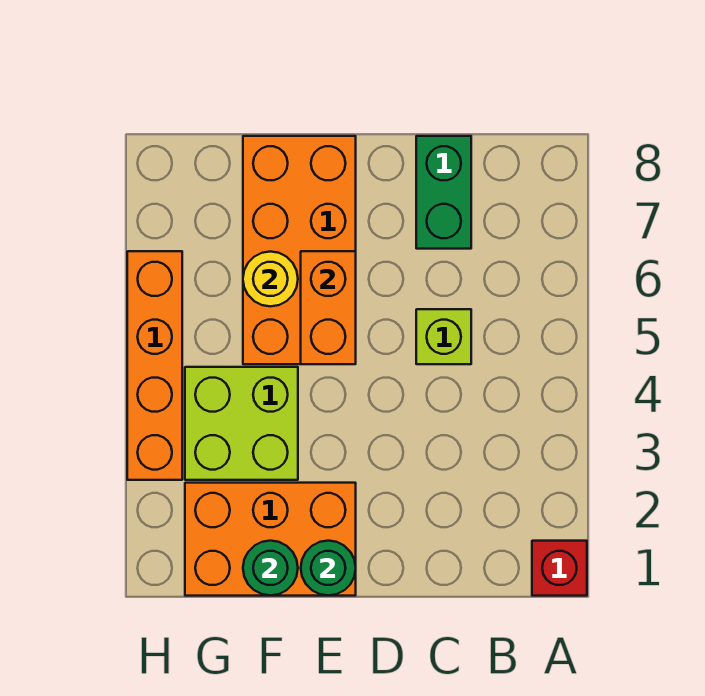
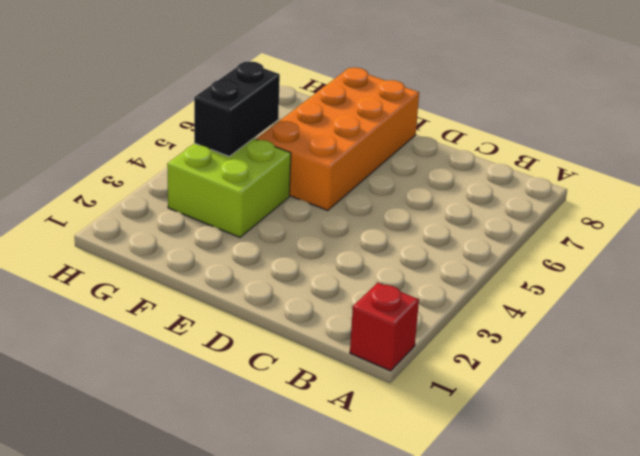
black 1x2 brick [194,61,280,156] -> none
none -> lime 1x1 brick [416,309,471,364]
none -> green 1x2 brick [416,136,471,249]

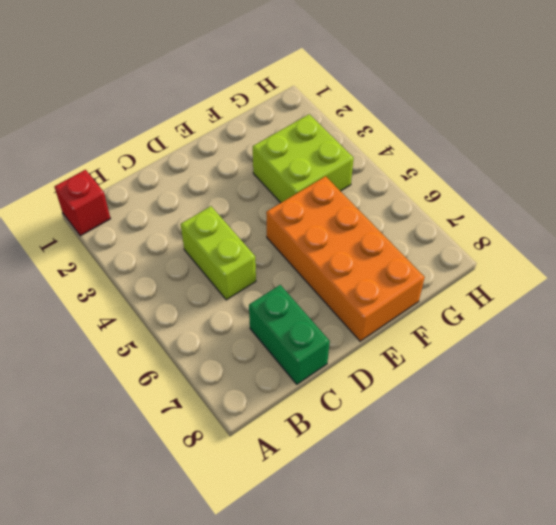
lime 1x2 brick [181,206,256,300] -> lime 1x1 brick [416,309,471,364]
none -> orange 2x3 brick [185,483,356,596]
none -> orange 1x4 brick [127,251,182,480]

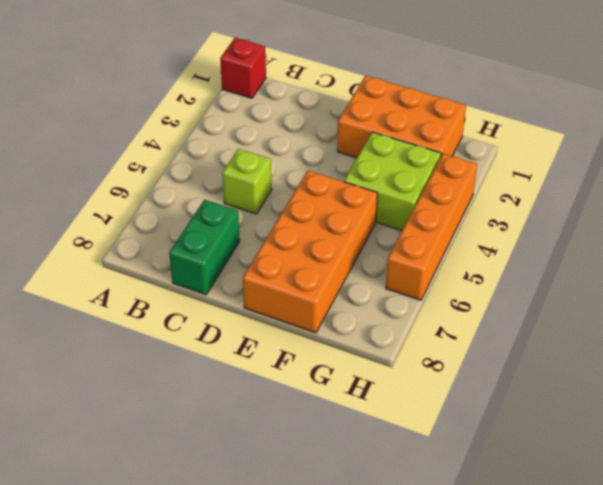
none -> green 1x1 round brick [301,541,356,596]
none -> orange 1x2 brick [301,251,356,364]

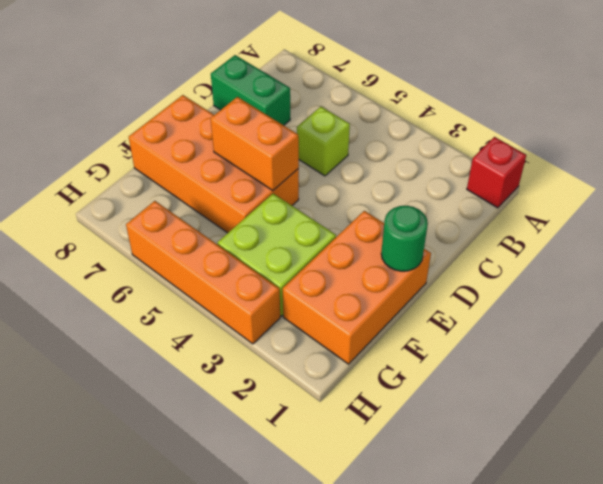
none -> green 1x1 round brick [243,541,298,596]
none -> yellow 1x1 round brick [243,252,298,306]

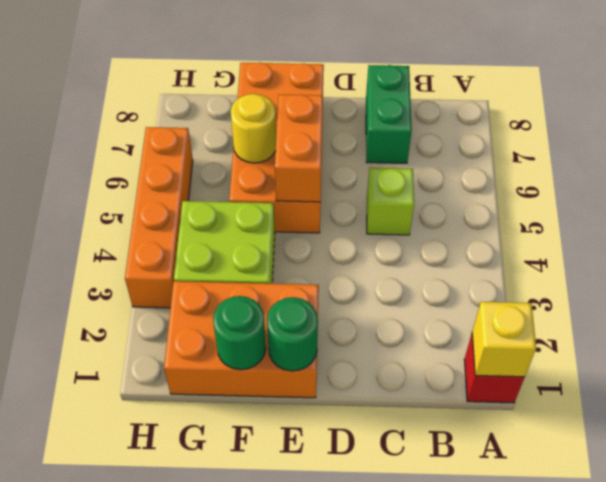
yellow 1x1 brick [472,302,536,377] -> none

